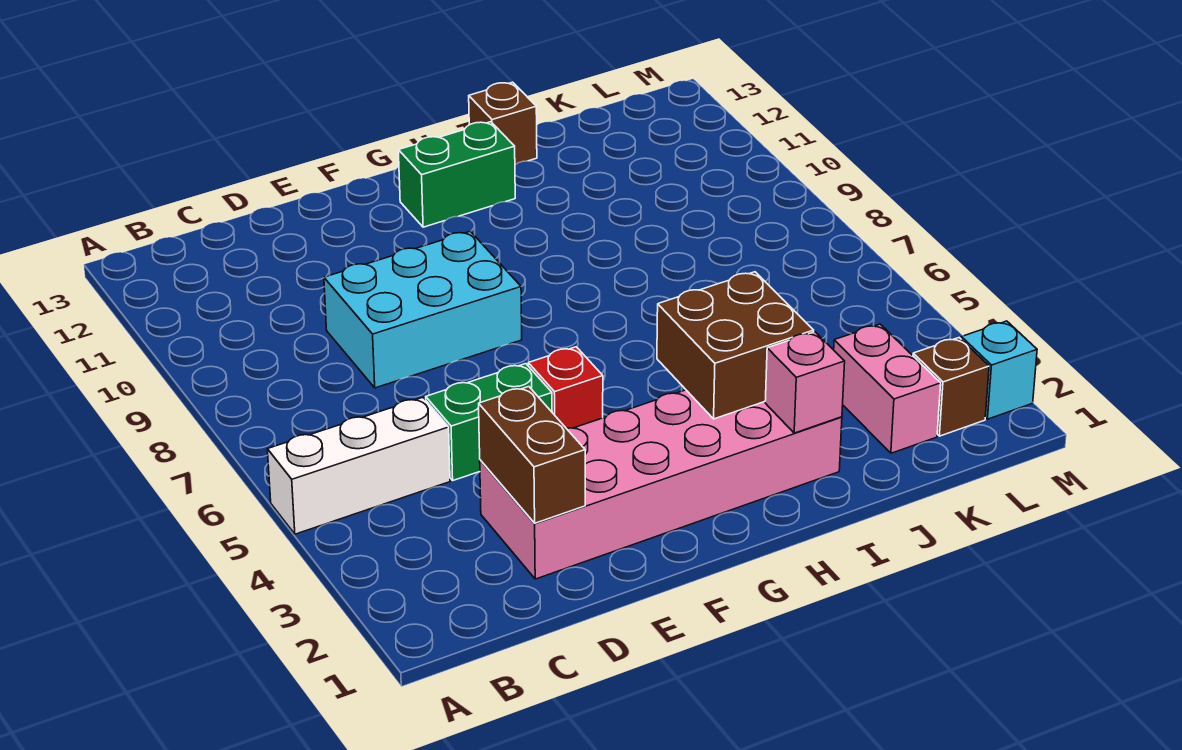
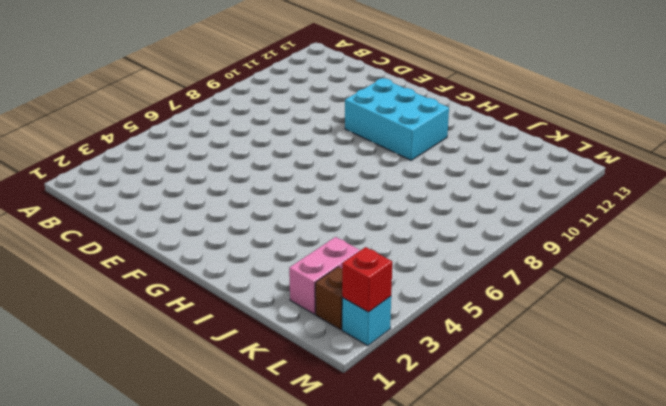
cyan 2x3 brick [345,78,449,160] -> cyan 2x3 brick moved to [324,231,522,388]
red 1x1 brick [342,247,392,312] -> red 1x1 brick moved to [528,347,603,428]
none -> white 1x3 brick [267,398,450,534]
none -> pink 2x6 brick [480,390,842,579]
none -> green 1x2 brick [426,364,552,480]

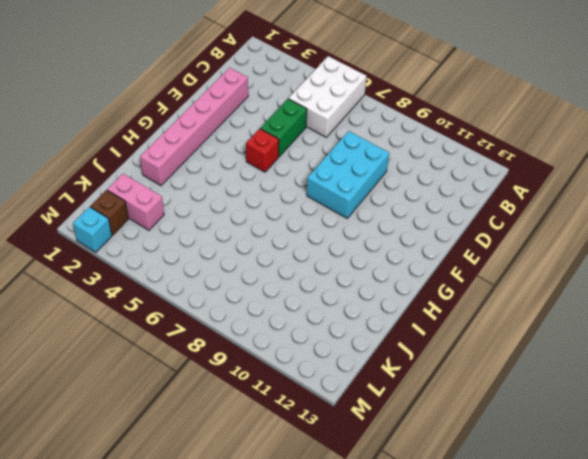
white 2x3 brick [289,56,367,137] -> white 1x3 brick [267,398,450,534]
pink 1x6 brick [140,68,248,186] -> pink 2x6 brick [480,390,842,579]
none -> green 1x2 brick [398,122,515,227]
none -> brown 1x1 brick [469,82,537,165]
none -> brown 1x2 brick [479,387,585,523]

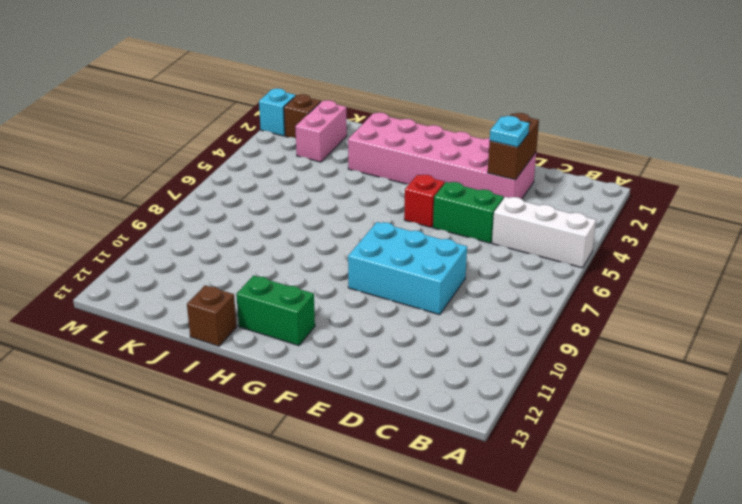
cyan 1x1 plate [490,116,529,147] -> none
none -> brown 2x2 brick [657,272,814,419]
none -> pink 1x1 brick [765,332,845,433]

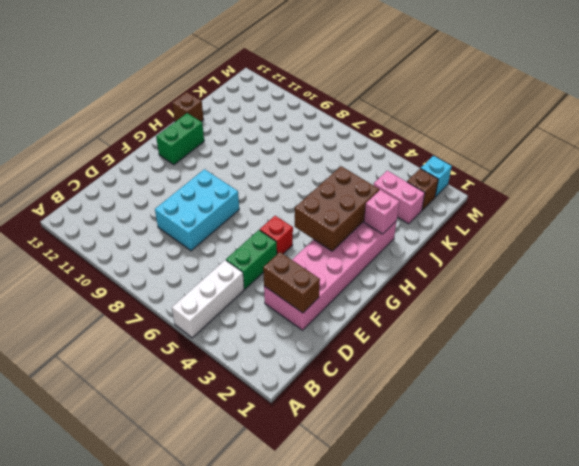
brown 2x3 brick [295,166,379,251] -> brown 2x2 brick [657,272,814,419]

